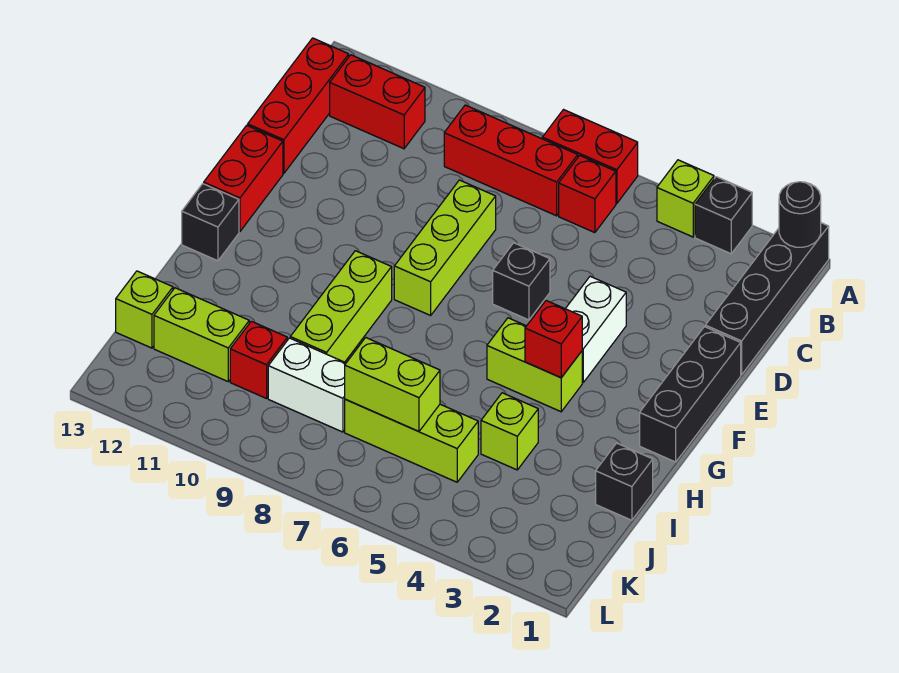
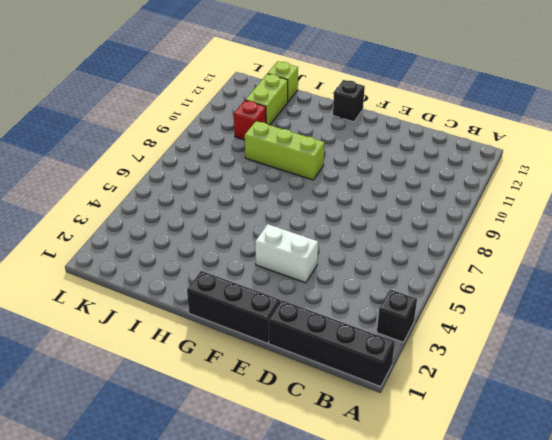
none -> lime 1x1 brick [657,160,714,237]
none -> red 1x2 brick [542,110,638,203]
none -> red 1x1 brick [559,155,616,233]

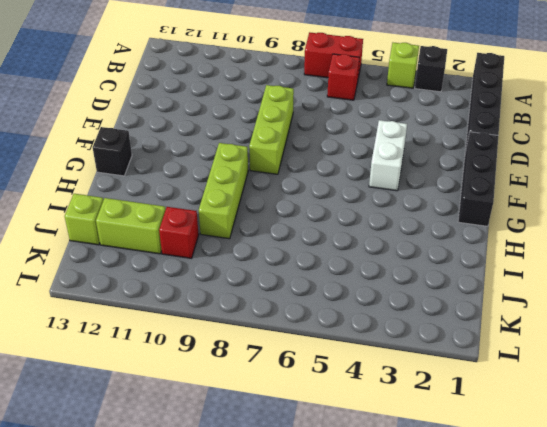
none -> red 1x3 brick [444,105,578,216]
none -> red 1x2 brick [330,55,425,149]
none -> red 1x3 brick [248,38,349,173]

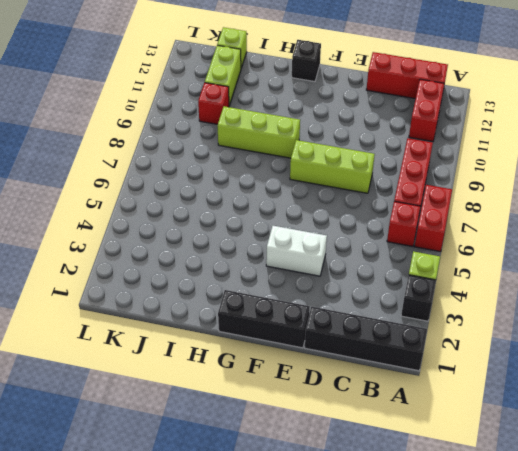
none -> black 1x1 brick [493,243,550,320]
none -> red 1x2 brick [204,125,283,232]
none -> lime 1x2 brick [487,318,582,412]

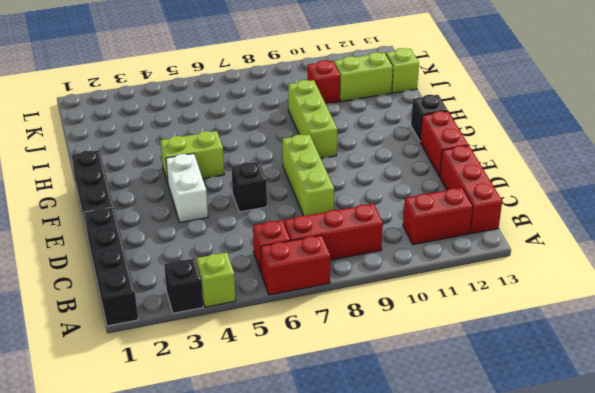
none -> black 1x1 brick [596,443,653,520]
none -> lime 1x1 brick [481,393,538,470]
none -> lime 1x3 brick [345,399,478,482]

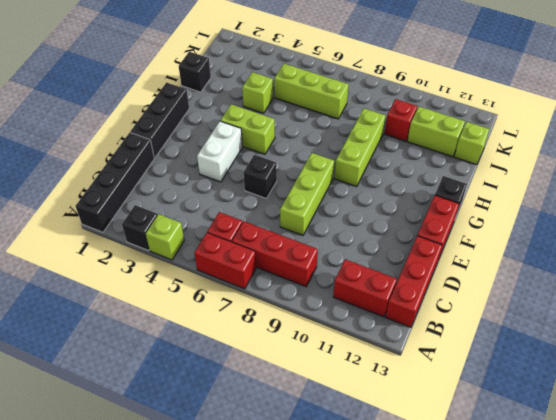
none -> white 1x2 brick [268,338,346,432]
none -> black 1x1 round brick [779,182,821,247]
none -> red 1x1 brick [525,301,582,378]

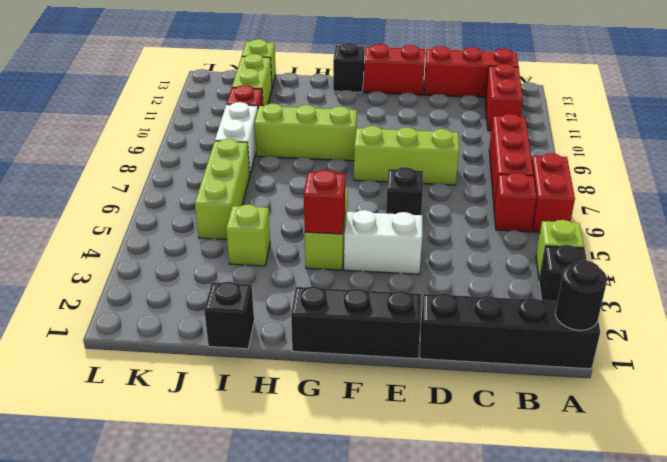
none -> lime 1x2 brick [345,338,440,431]

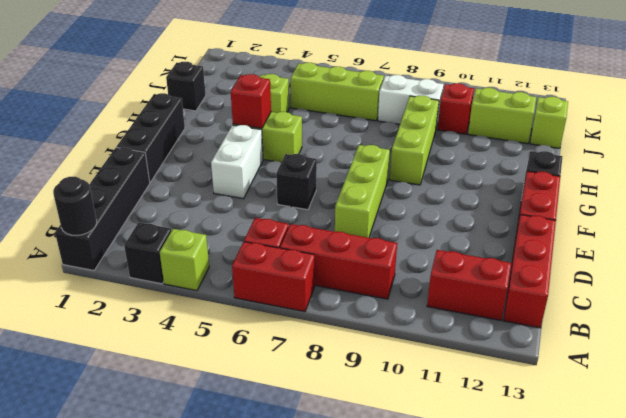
none -> lime 1x2 brick [345,338,440,431]

